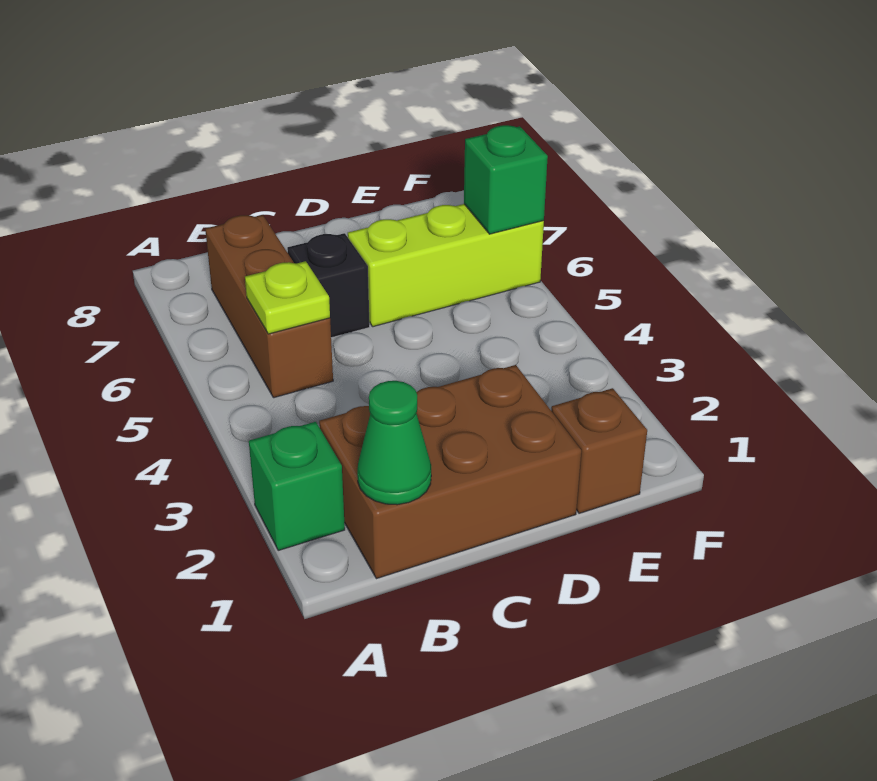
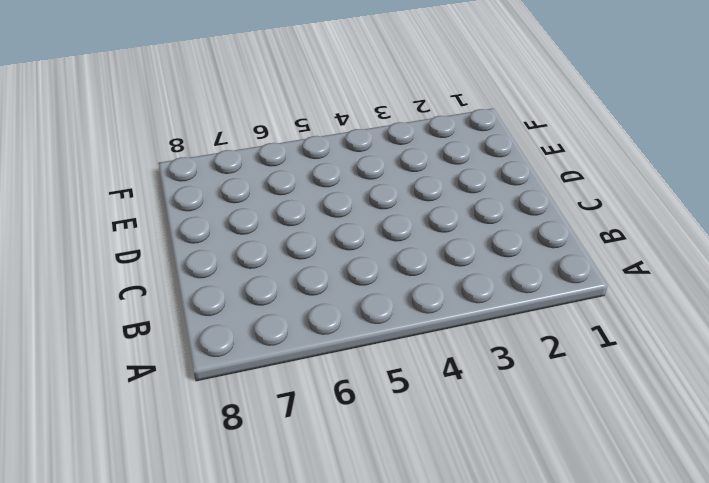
none -> green 1x1 brick [249,422,345,550]
none -> brown 2x3 brick [319,365,581,579]

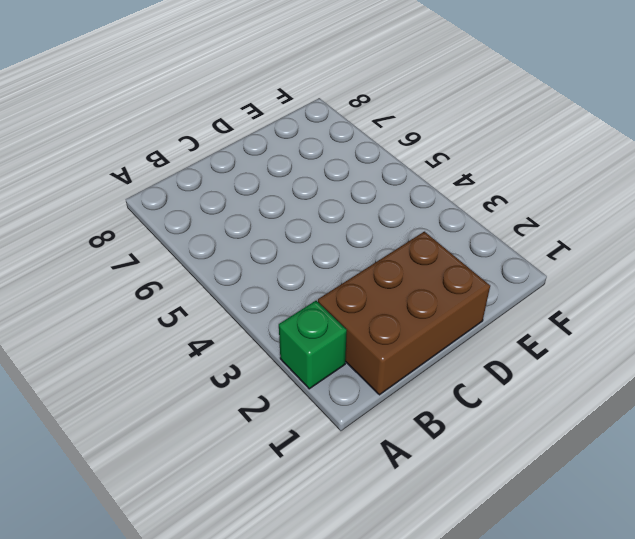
none -> brown 1x3 brick [205,215,333,398]
none -> black 1x1 brick [287,233,370,338]

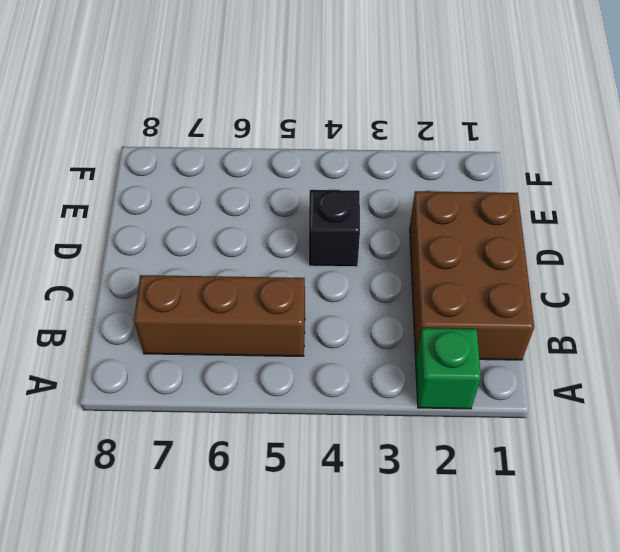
black 1x1 brick [309,190,360,267] -> black 1x1 brick moved to [287,233,370,338]
none -> lime 1x3 brick [348,204,544,327]
none -> brown 1x1 brick [551,388,647,513]

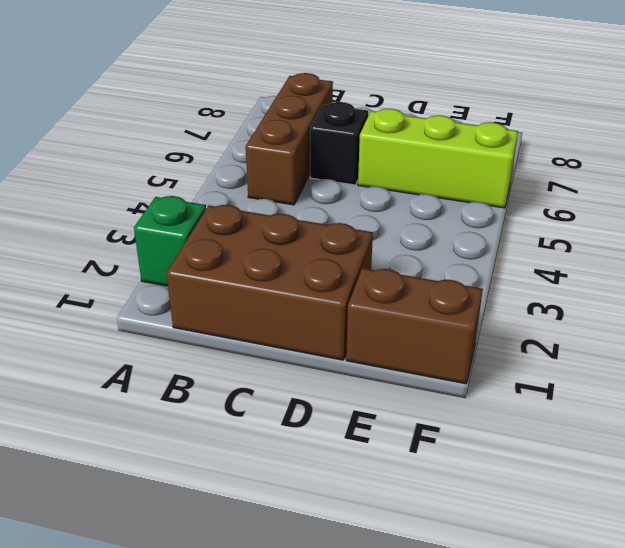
brown 1x2 brick [346,268,483,384] -> brown 1x1 brick [551,388,647,513]
none -> green 1x1 cone [357,381,431,505]
none -> lime 1x1 plate [245,261,330,334]

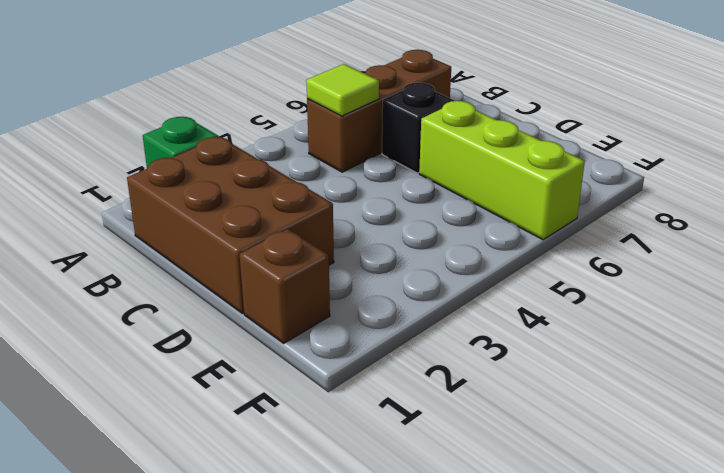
lime 1x1 tile [306,64,379,116] -> lime 1x1 plate [245,261,330,334]
none -> green 1x1 cone [357,381,431,505]
none -> green 1x1 brick [464,125,548,234]

